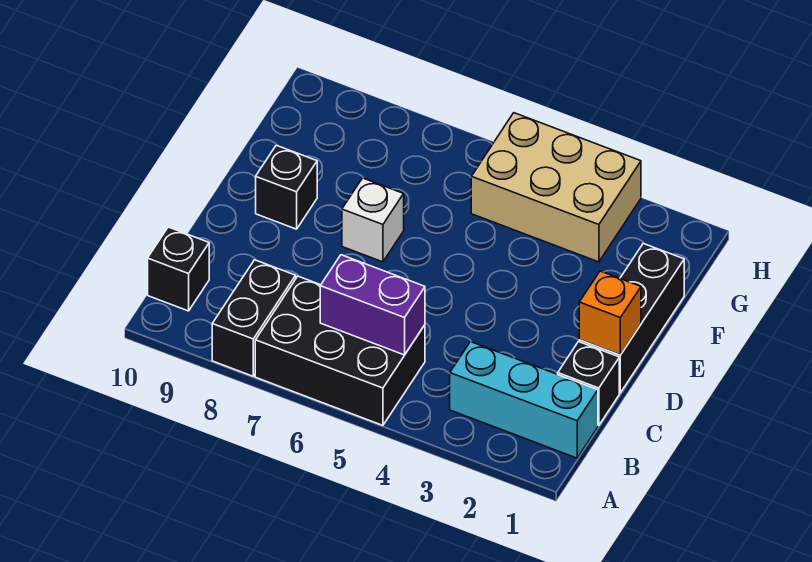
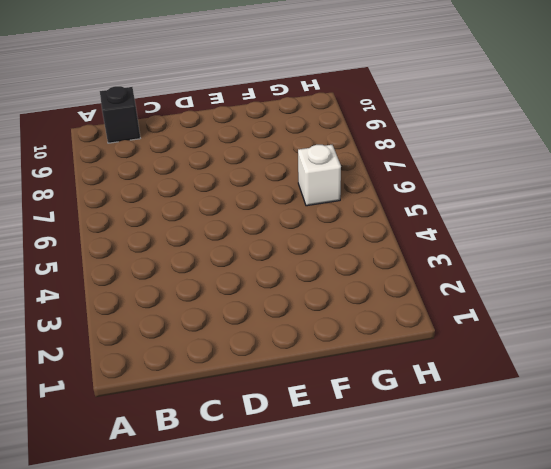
white 1x1 brick [298,145,341,206] -> white 1x1 brick moved to [342,178,404,262]
none -> black 2x3 brick [255,276,425,425]
none -> black 1x2 brick [212,260,296,376]

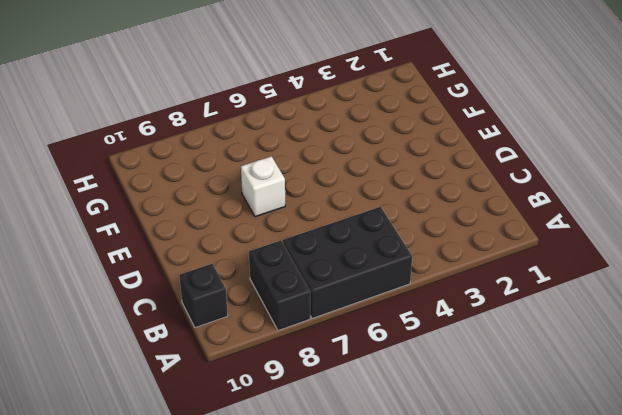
none -> cyan 1x3 brick [450,342,598,458]
none -> black 1x1 brick [558,342,619,426]

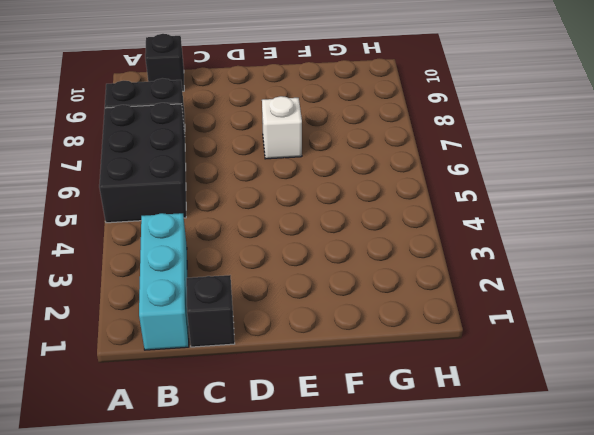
none -> black 1x3 brick [579,244,684,393]
none -> black 1x1 brick [256,145,317,229]

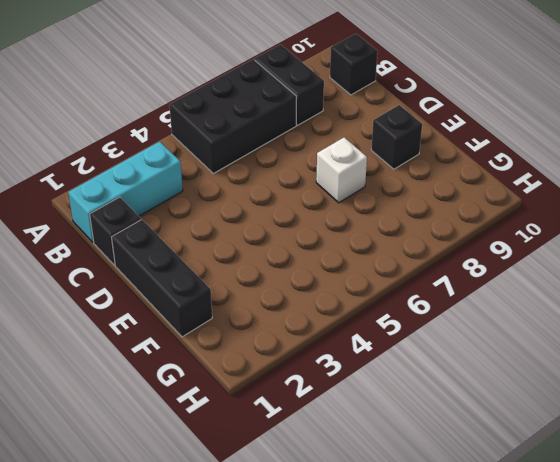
none -> tan 2x3 brick [471,113,641,262]
none -> purple 1x2 brick [320,255,425,355]

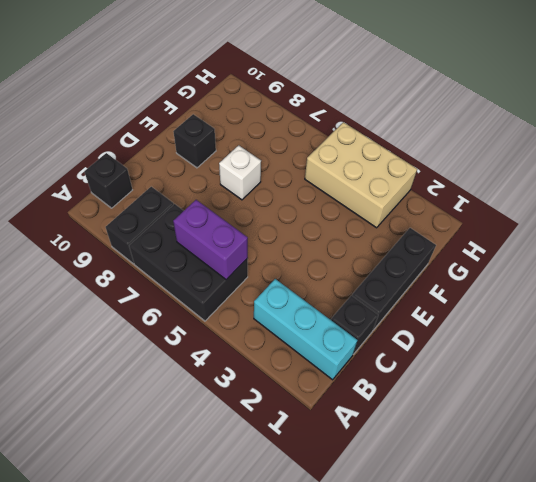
none -> orange 1x1 brick [579,271,641,355]

